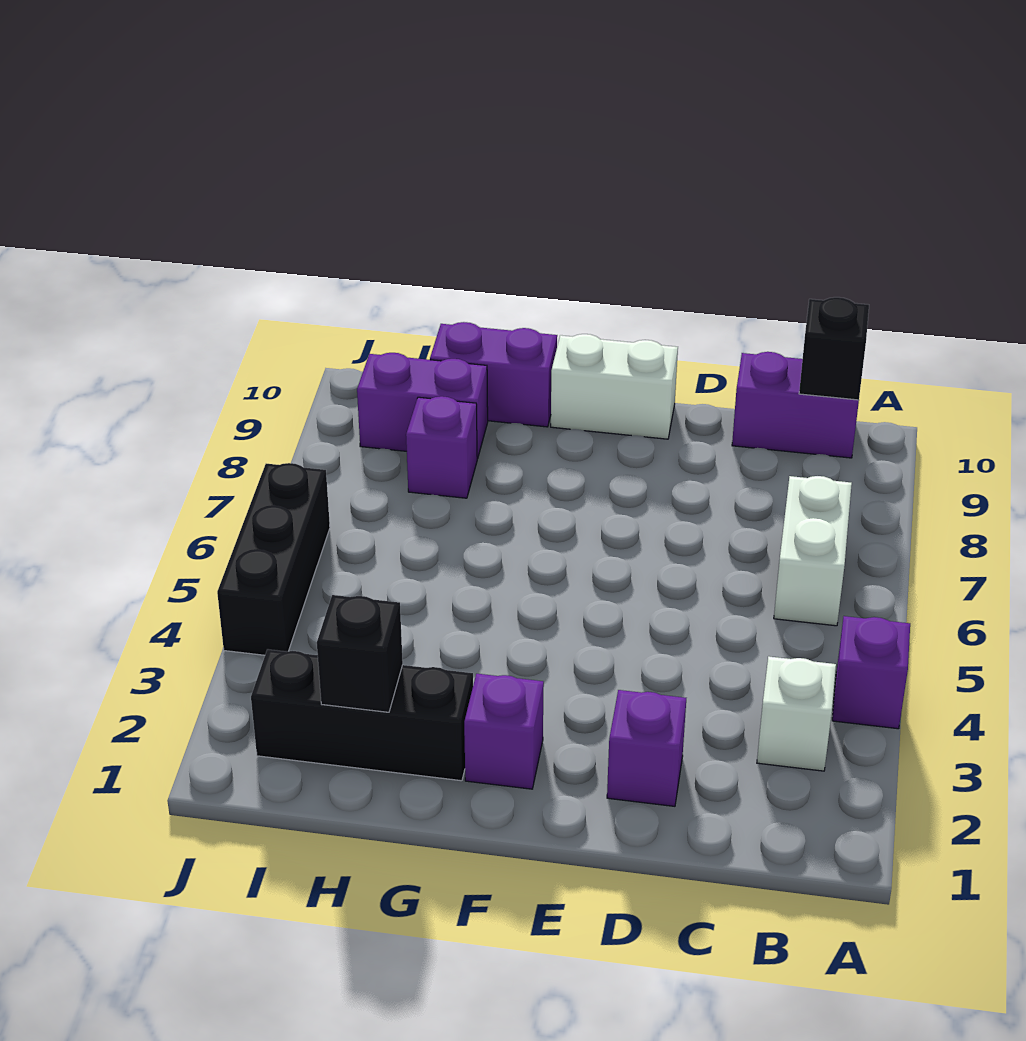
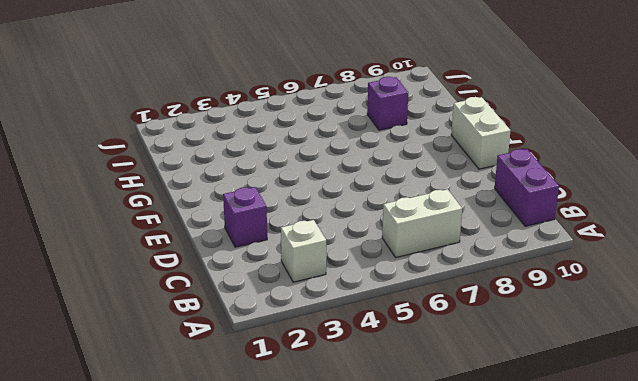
none -> purple 1x1 brick [832,616,910,729]
none -> purple 1x1 brick [464,674,544,789]
none -> black 1x3 brick [251,649,473,781]

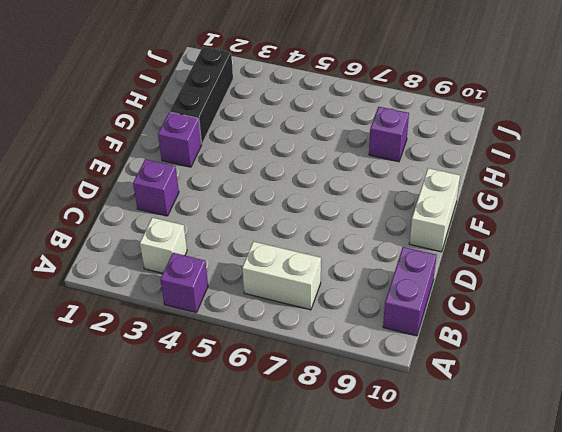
none -> purple 1x2 brick [430,322,557,427]
none -> purple 1x2 brick [357,353,488,459]
none -> black 1x3 brick [217,463,330,655]

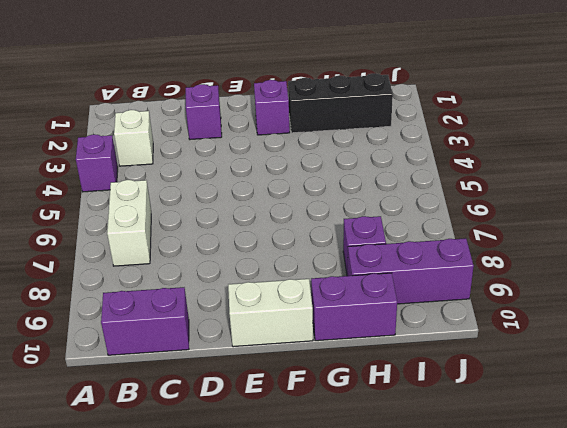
purple 1x3 brick [348,238,474,304] -> purple 1x2 brick [357,353,488,459]
none -> black 1x3 brick [217,463,330,655]
none -> black 1x1 brick [799,297,869,400]
none -> black 1x1 brick [317,595,403,712]

